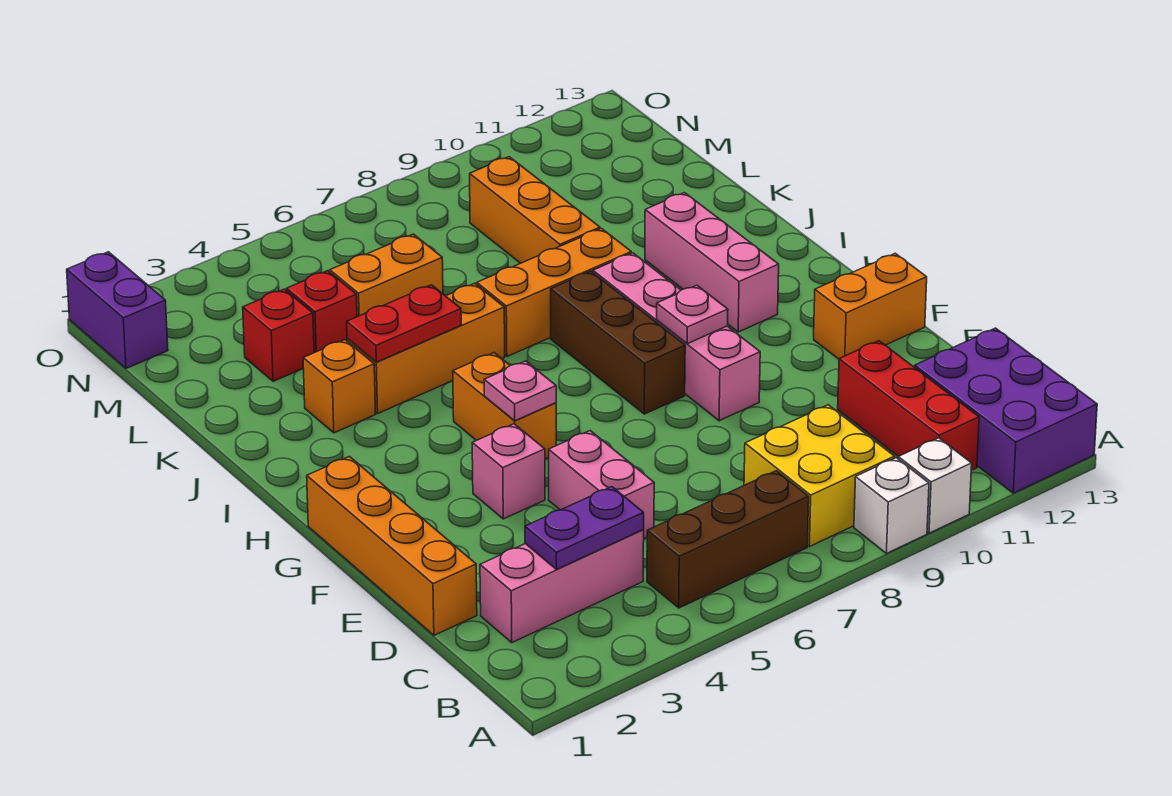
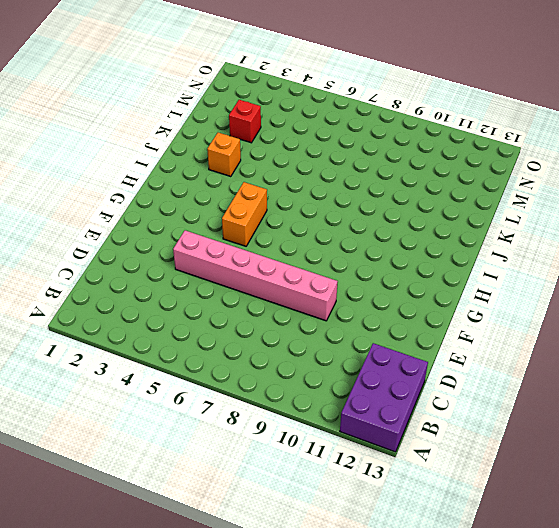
pink 1x6 brick [173,230,338,321] -> pink 1x2 brick [549,431,654,538]
none -> white 1x1 brick [854,458,929,553]
none -> white 1x1 brick [898,438,972,533]
none -> brown 1x3 brick [647,471,809,608]

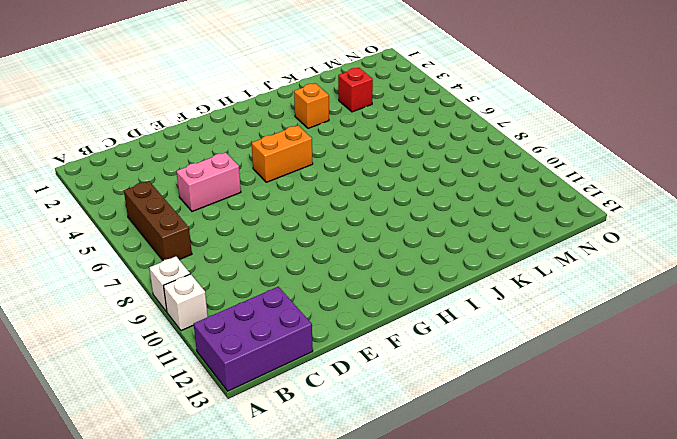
none -> yellow 2x2 brick [744,405,895,547]
none -> red 1x3 brick [838,341,979,470]
none -> pink 1x3 brick [480,530,644,643]

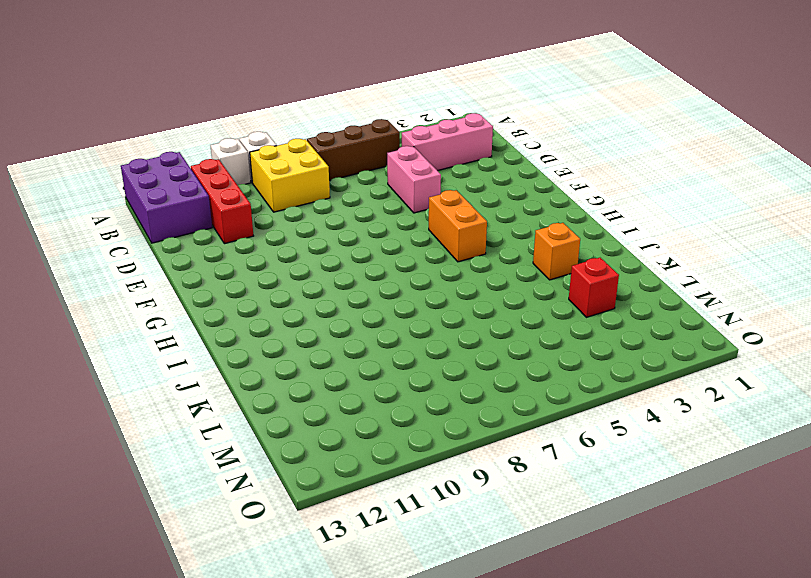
none -> orange 1x4 brick [307,457,477,635]
none -> pink 1x1 brick [472,424,545,519]
none -> pink 1x4 brick [593,253,760,421]

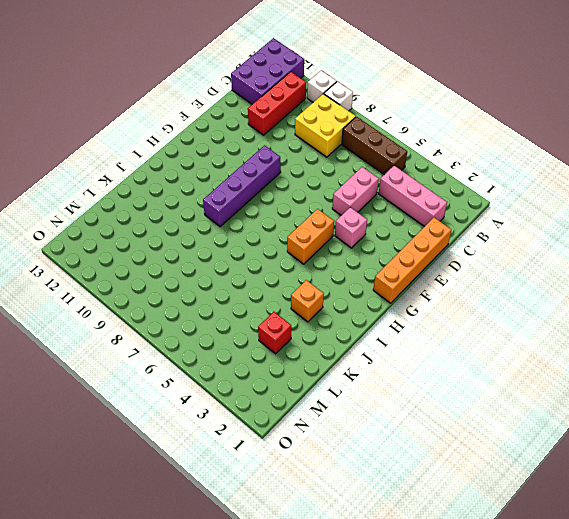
purple 1x4 brick [203,145,281,227] -> pink 1x4 brick [593,253,760,421]
none -> orange 1x2 brick [814,253,927,359]
none -> brown 1x3 brick [551,271,685,414]
none -> pink 1x3 brick [645,193,779,332]

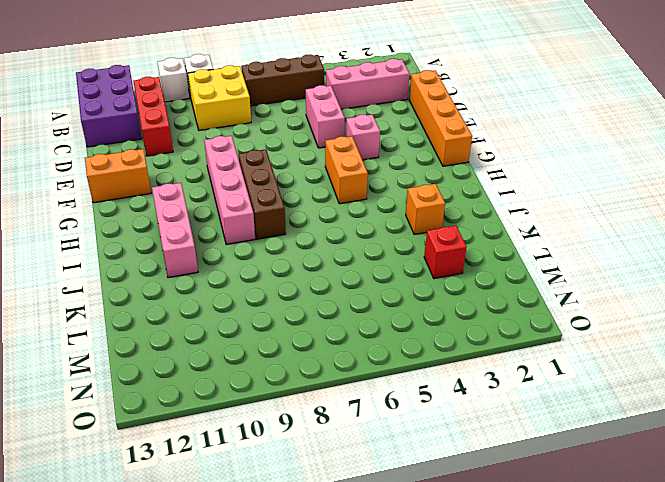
none -> orange 1x3 brick [347,283,505,413]
none -> orange 1x3 brick [477,229,631,356]
none -> orange 1x3 brick [470,157,600,263]

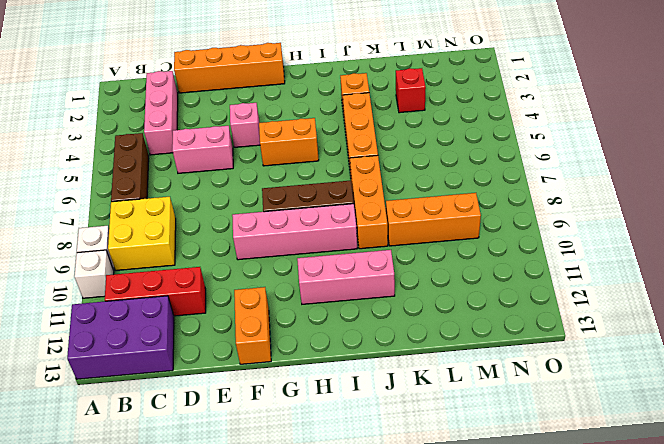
none -> red 1x1 brick [286,271,357,353]
none -> orange 1x2 brick [330,234,443,317]
none -> purple 1x2 brick [67,252,168,368]

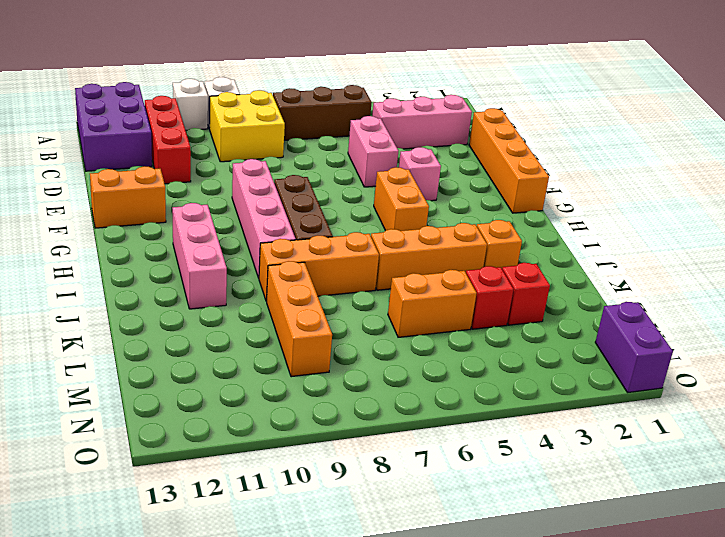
none -> purple 1x2 plate [525,487,644,569]
none -> pink 1x1 plate [484,361,556,421]
none -> pink 1x1 plate [657,285,728,344]

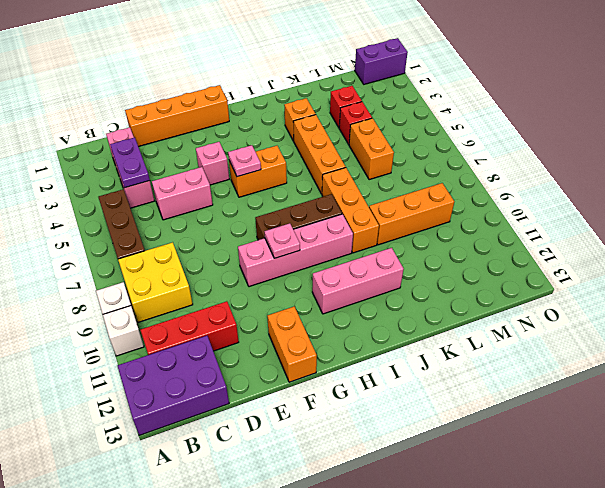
none -> red 1x2 plate [347,285,461,362]

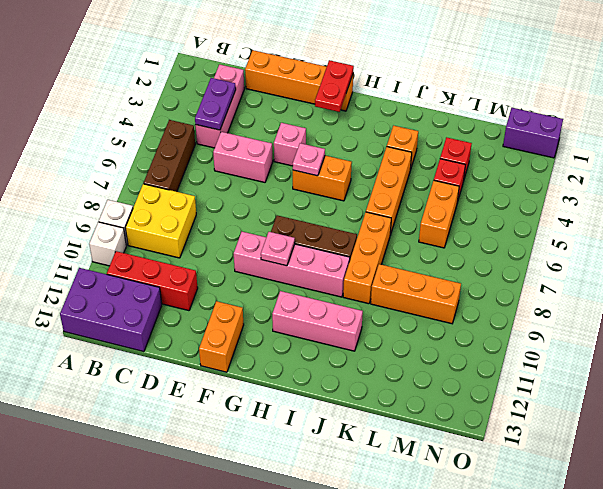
red 1x2 plate [315,60,354,112] -> red 1x2 plate moved to [347,285,461,362]

